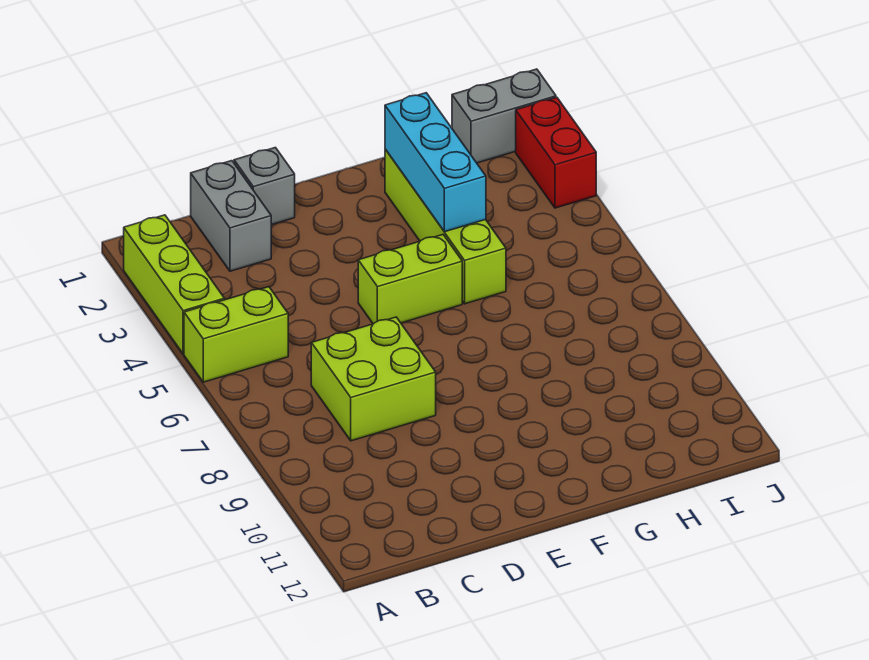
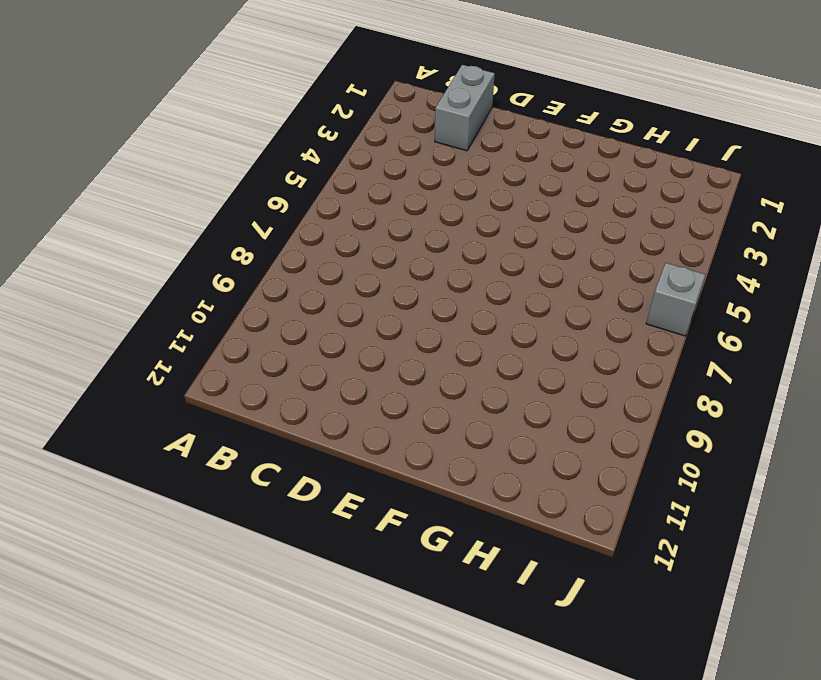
grey 1x1 brick [646,263,705,336] -> grey 1x1 brick moved to [234,148,295,225]
none -> lime 1x3 brick [124,215,225,354]
none -> lime 1x2 brick [184,287,288,382]

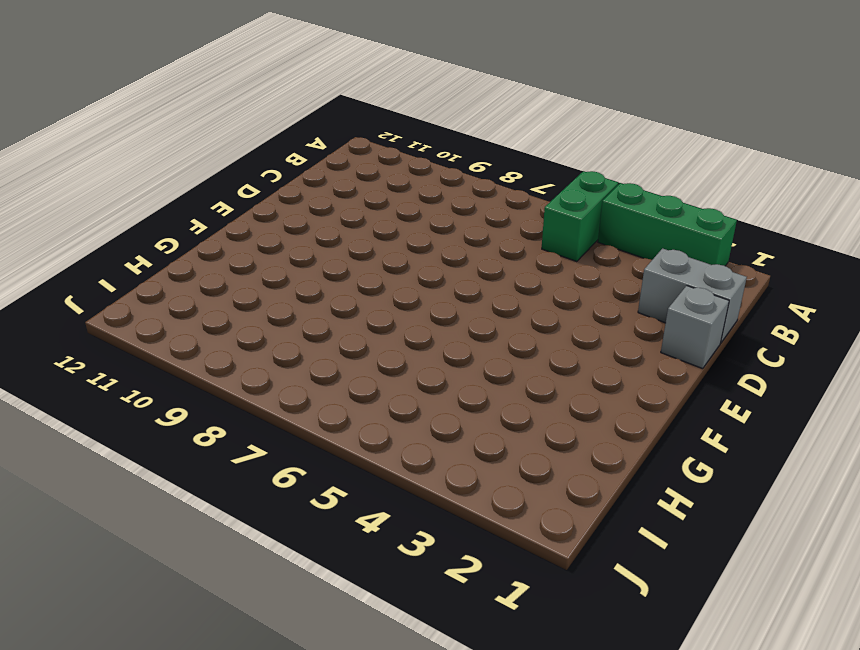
green 1x3 brick [598,183,737,266] -> lime 1x3 brick [124,215,225,354]
green 1x2 brick [542,171,618,261] -> lime 1x2 brick [184,287,288,382]
none -> lime 2x2 brick [311,317,436,441]
none -> lime 1x2 brick [358,235,462,324]

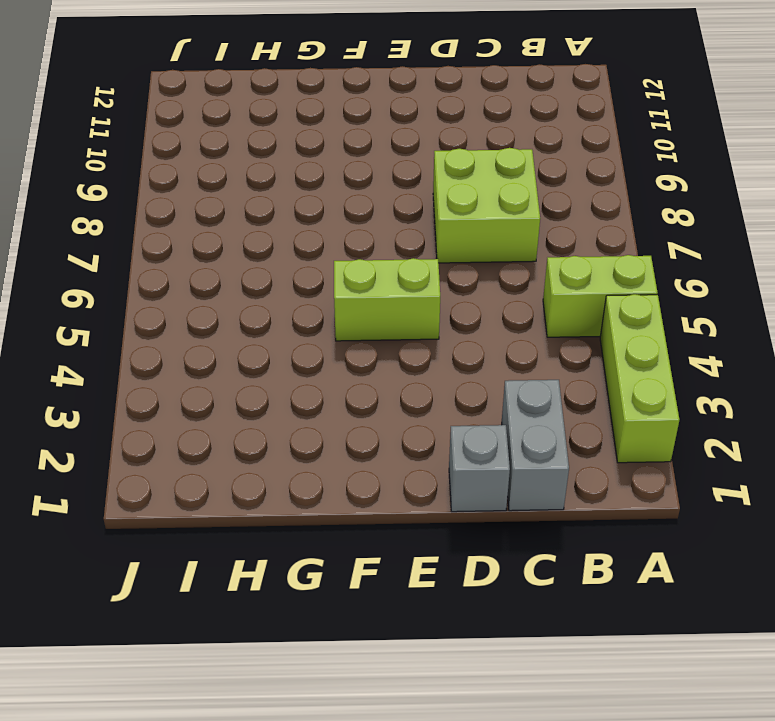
none -> lime 1x4 brick [385,149,506,304]
none -> grey 1x2 brick [452,69,556,163]

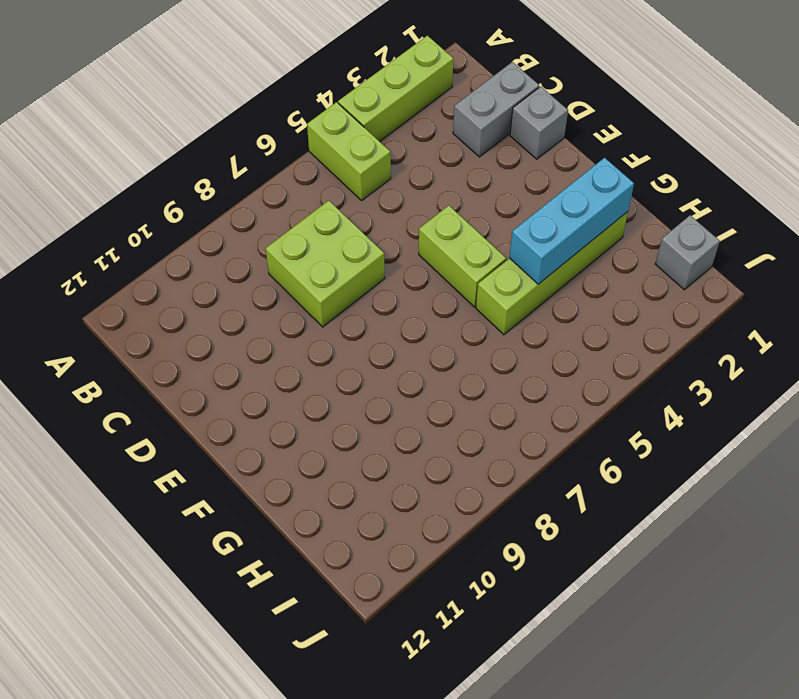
grey 1x1 brick [656,215,720,290] -> grey 1x2 brick [452,69,556,163]
none -> red 1x2 brick [516,97,596,208]

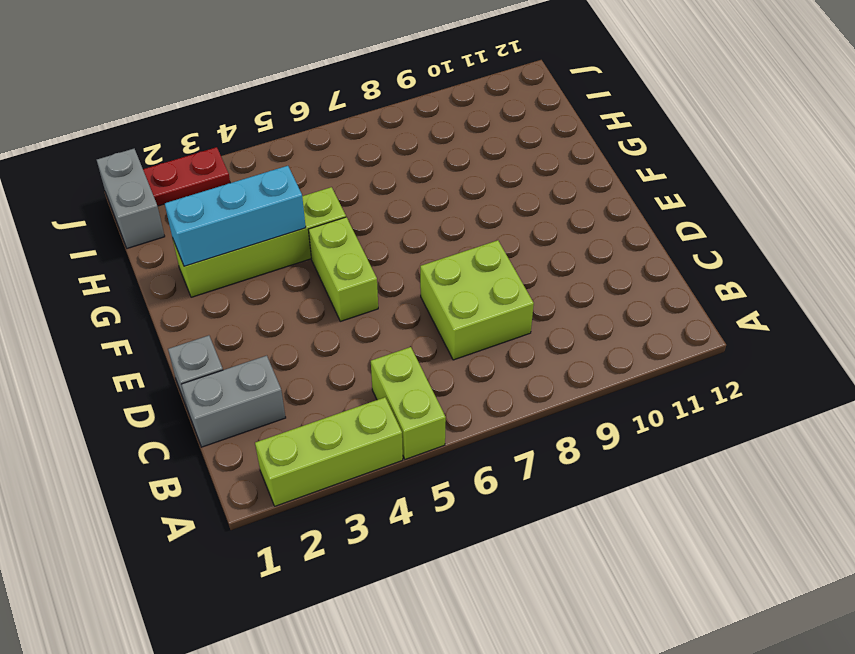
red 1x2 plate [143,147,230,206] -> red 1x2 brick [516,97,596,208]

